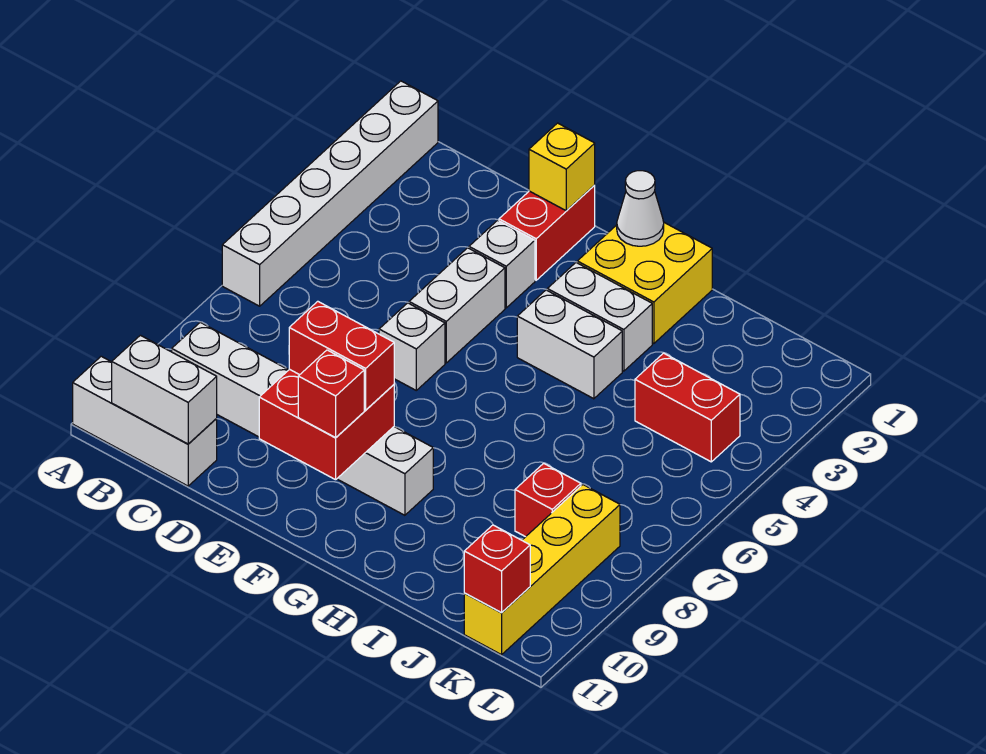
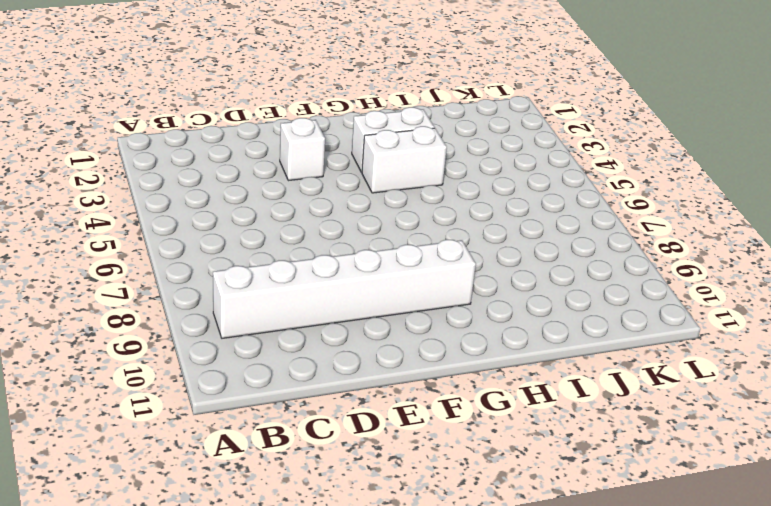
none -> white 1x6 brick [222,81,438,306]
none -> white 1x3 brick [73,356,217,486]
none -> red 1x2 brick [499,185,595,280]

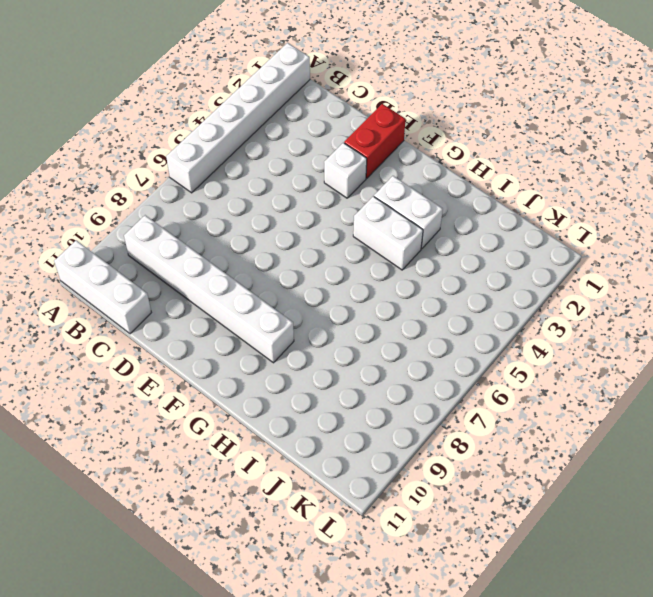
none -> white 1x2 brick [409,248,505,363]
none -> white 1x1 brick [379,303,445,390]
none -> yellow 2x2 brick [577,223,712,344]

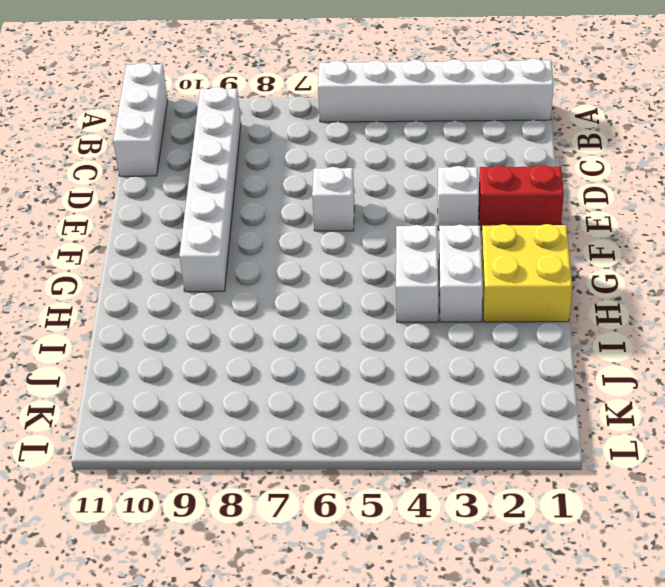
none -> white 1x2 brick [409,248,505,363]
none -> red 1x2 brick [635,353,740,462]
none -> red 1x1 brick [515,463,581,537]

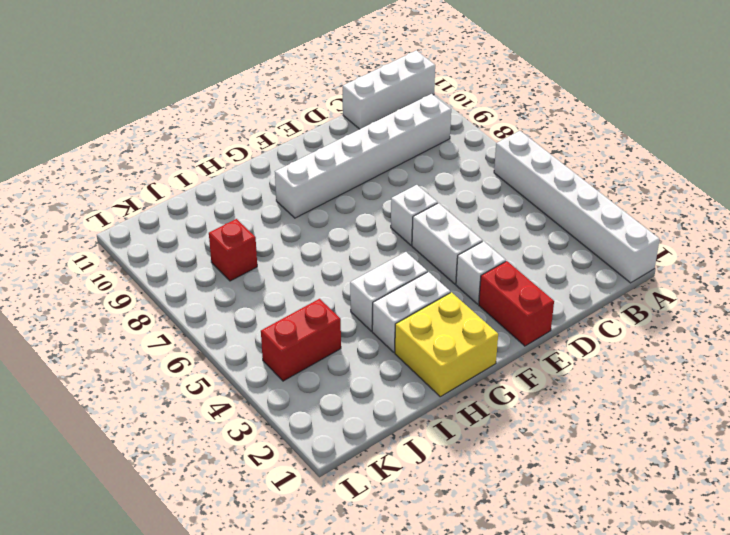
none -> yellow 1x4 brick [464,485,620,655]
none -> white 1x2 brick [112,335,217,444]
none -> yellow 1x1 brick [529,123,595,211]

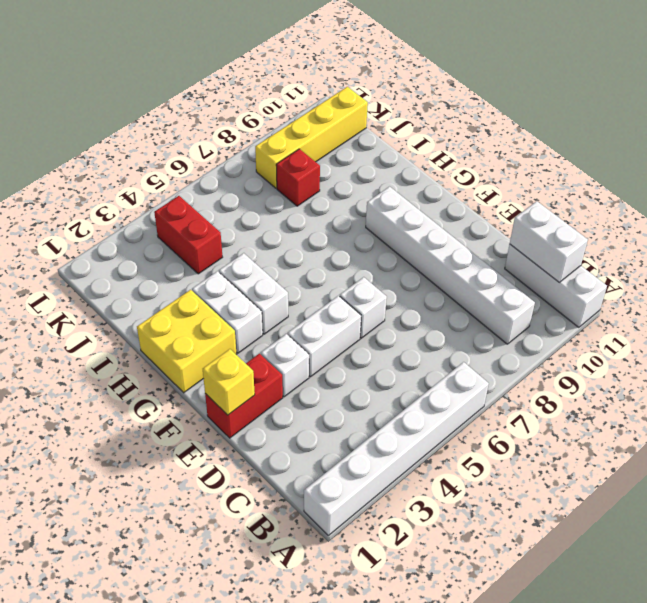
none -> red 2x2 brick [259,369,394,480]
none -> white 1x1 cone [617,171,664,246]
none -> red 1x1 brick [464,525,530,613]

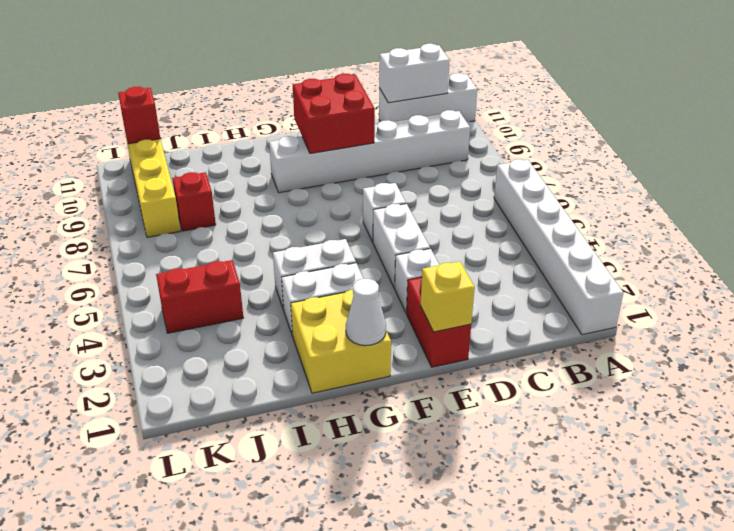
none -> red 1x2 brick [289,301,394,410]
none -> red 1x1 brick [298,350,364,438]

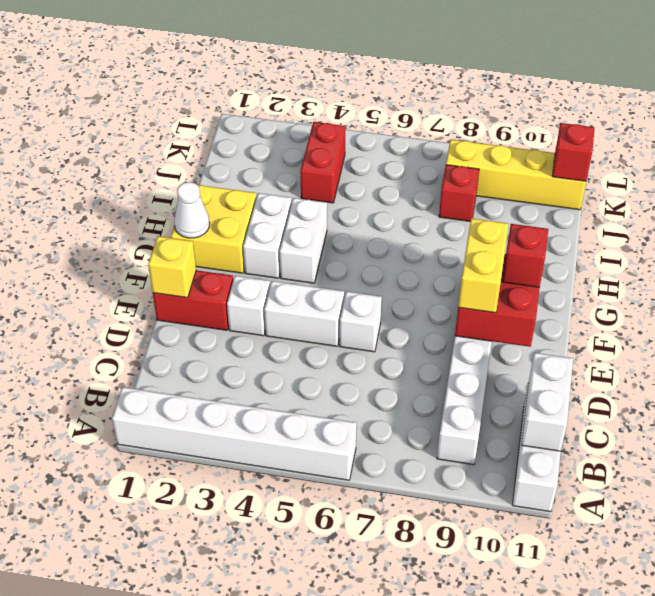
yellow 1x2 brick [458,218,509,313] -> red 1x2 brick [289,301,394,410]

